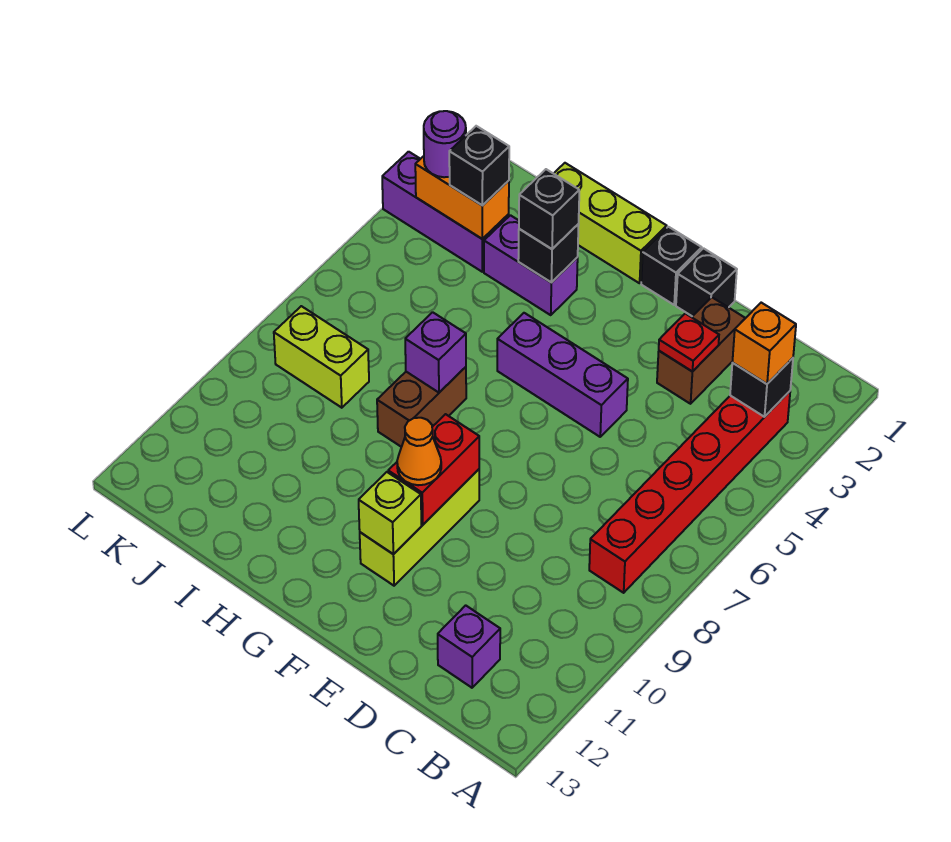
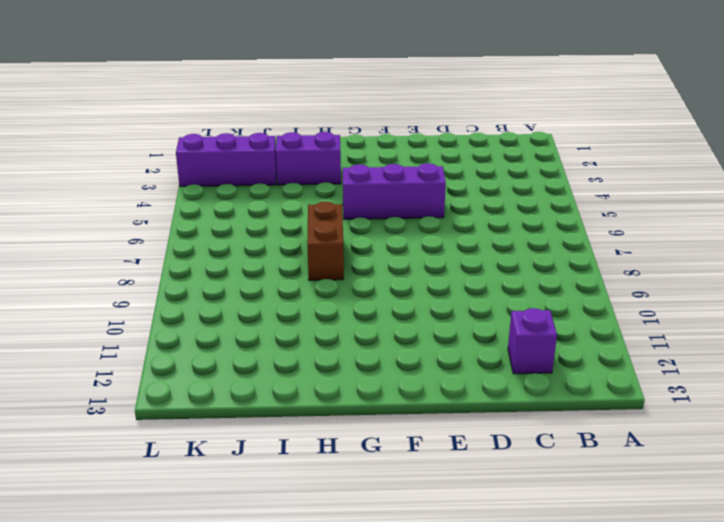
none -> red 1x6 brick [589,391,790,593]
none -> brown 1x2 brick [657,297,745,404]
none -> black 1x1 brick [676,248,737,316]

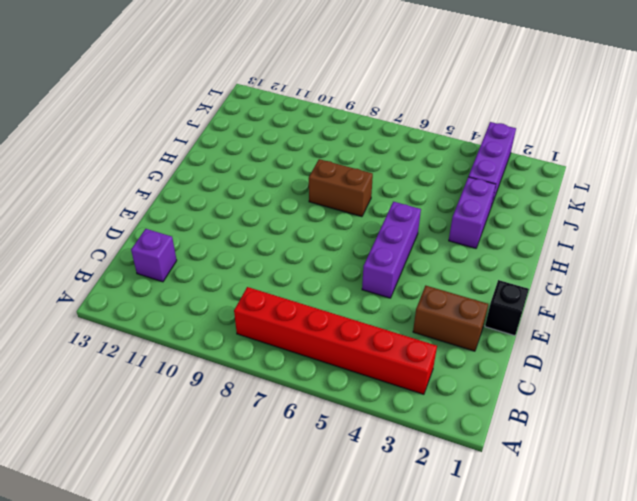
none -> black 1x1 brick [641,227,702,305]
none -> lime 1x3 brick [360,469,479,586]
none -> lime 1x3 brick [554,163,667,283]

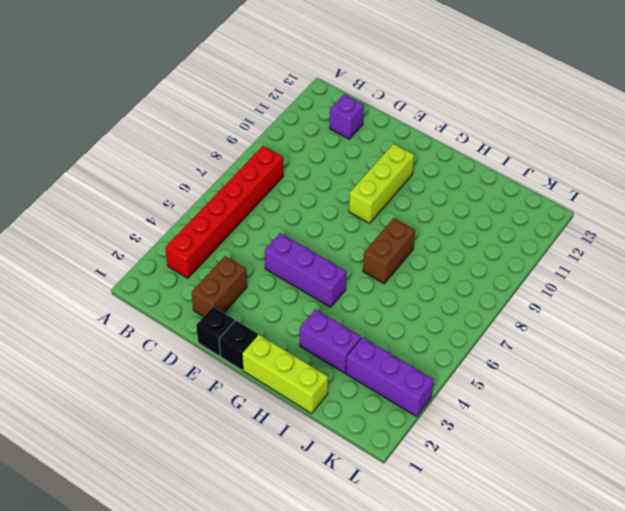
none -> lime 1x2 brick [274,306,369,408]
none -> black 1x1 brick [730,358,793,417]
none -> red 1x1 plate [659,314,719,372]

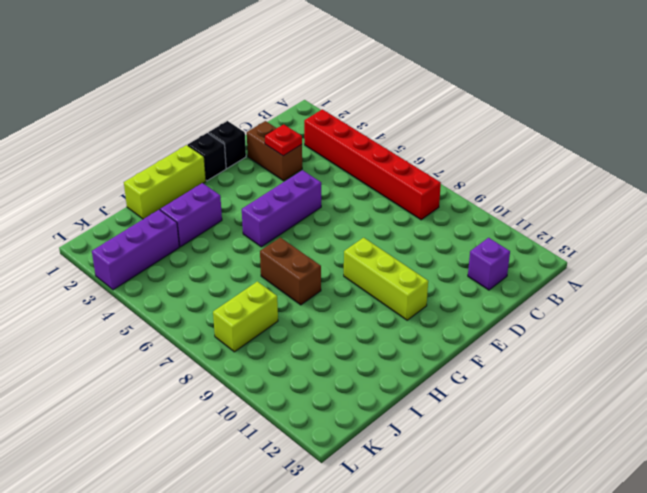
none -> black 1x1 brick [730,358,793,417]
none -> red 1x2 brick [388,414,479,525]
none -> lime 1x1 brick [359,472,421,554]

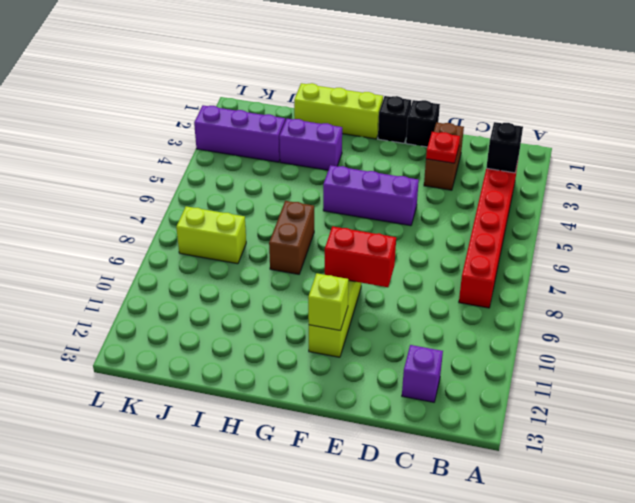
red 1x2 brick [325,226,396,287] -> red 1x2 brick turned to [388,414,479,525]
none -> black 1x1 brick [518,224,579,283]
none -> purple 1x1 brick [405,312,466,393]
none -> orange 1x2 brick [415,156,509,239]

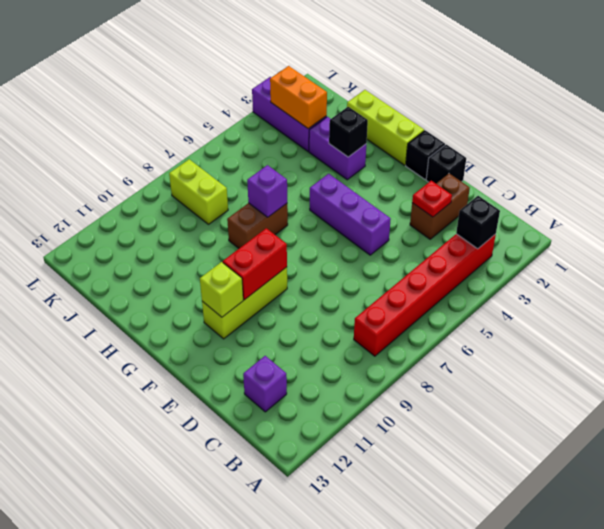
none -> orange 1x1 brick [732,303,796,384]
none -> orange 1x1 cone [397,418,441,485]
none -> black 1x1 brick [519,169,579,249]

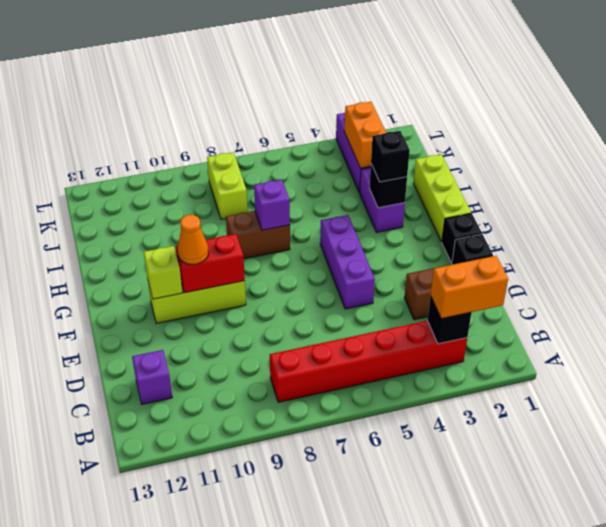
orange 1x2 brick [431,256,508,319] -> orange 1x1 brick [732,303,796,384]
none -> red 1x1 plate [659,314,719,372]
none -> black 1x1 brick [449,126,509,206]
none -> purple 1x1 round brick [424,111,466,177]

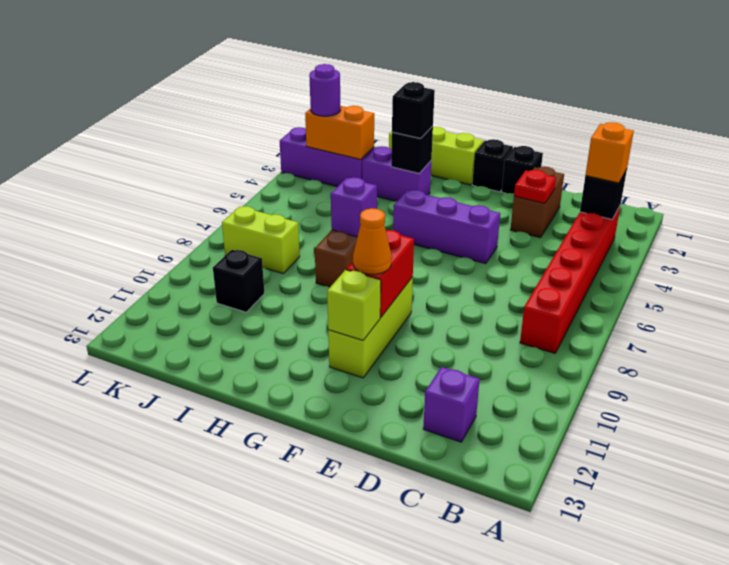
black 1x1 brick [213,250,265,312] -> black 1x1 brick moved to [449,126,509,206]

